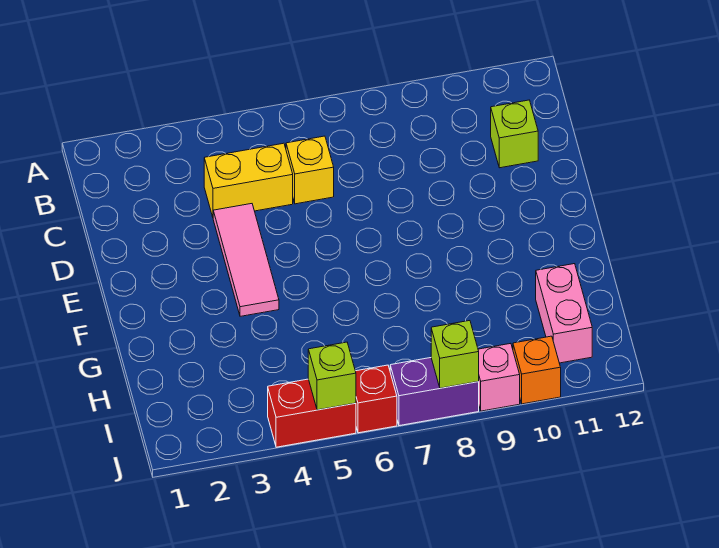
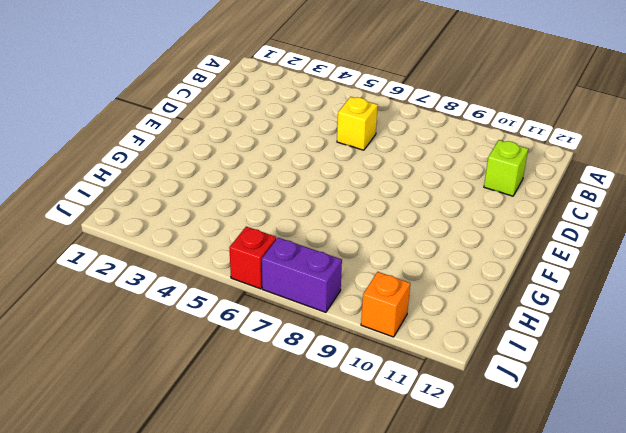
none -> yellow 1x2 brick [204,143,293,217]
none -> pink 1x3 tile [213,204,279,316]
none -> pink 1x2 brick [536,264,592,363]

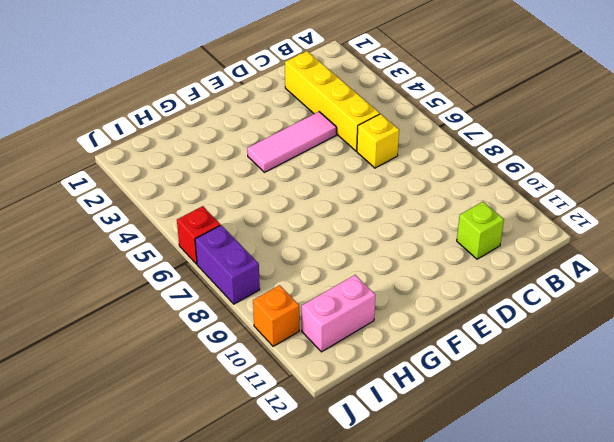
yellow 1x4 brick [285,51,380,151] -> yellow 1x2 brick [204,143,293,217]
none -> red 1x2 brick [268,379,356,447]
none -> pink 1x1 brick [478,343,520,411]
none -> lime 1x1 brick [308,342,356,410]

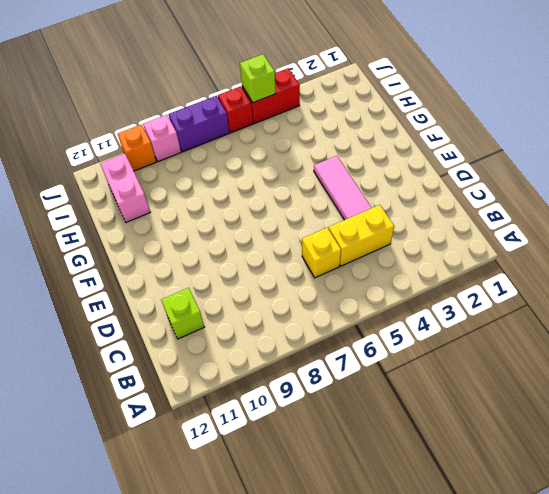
none -> lime 1x1 brick [431,321,479,388]

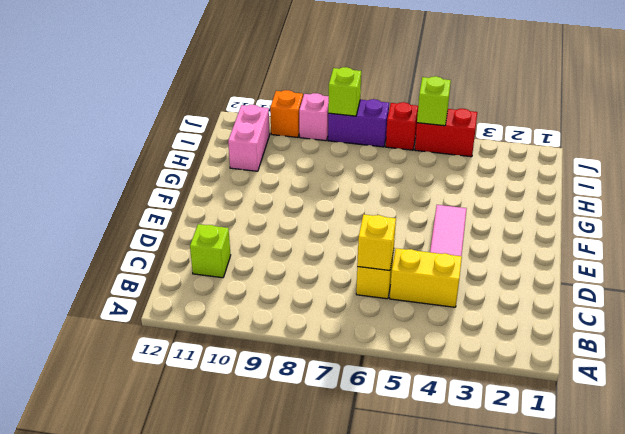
yellow 1x1 brick [357,215,396,271] -> none

